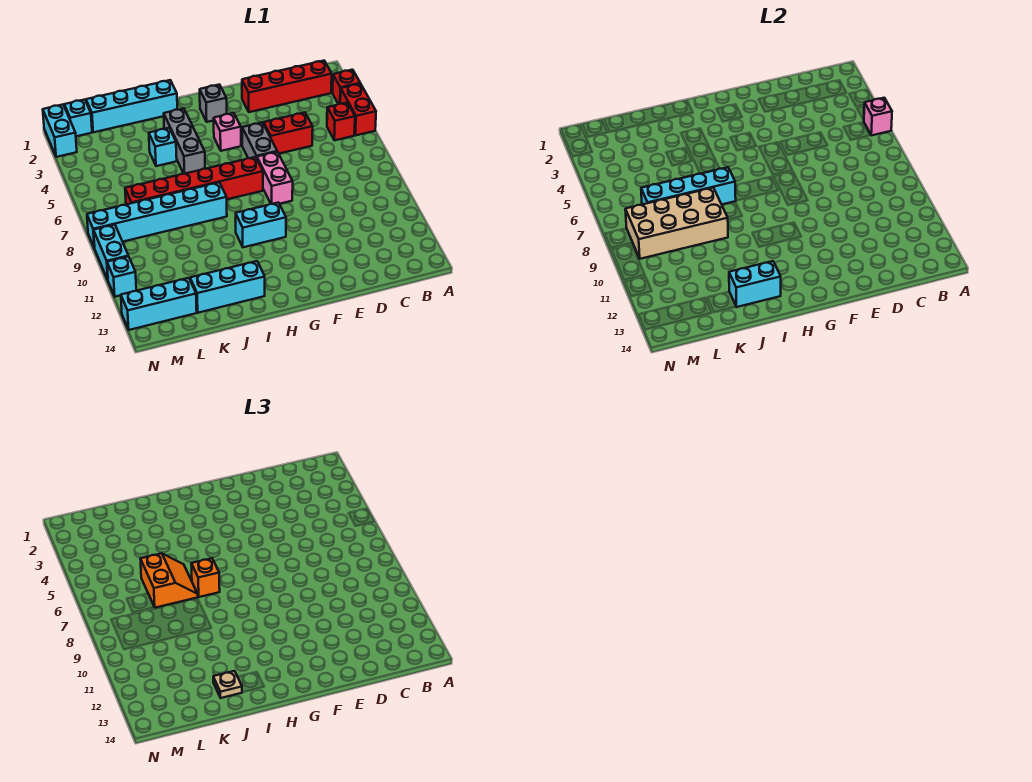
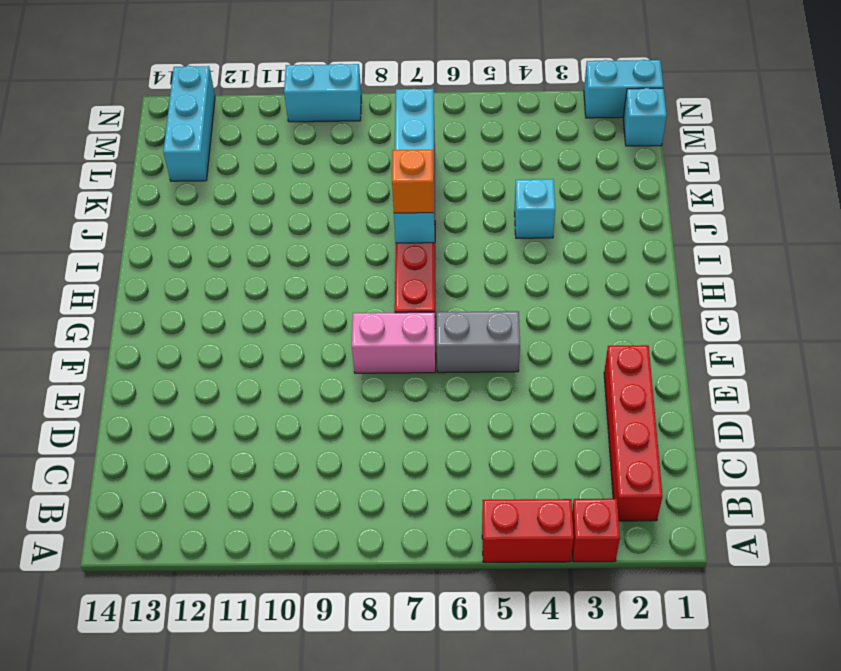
none -> red 1x1 brick [327,103,355,140]
none -> red 1x2 brick [264,113,313,154]
none -> grey 1x1 brick [200,85,227,122]

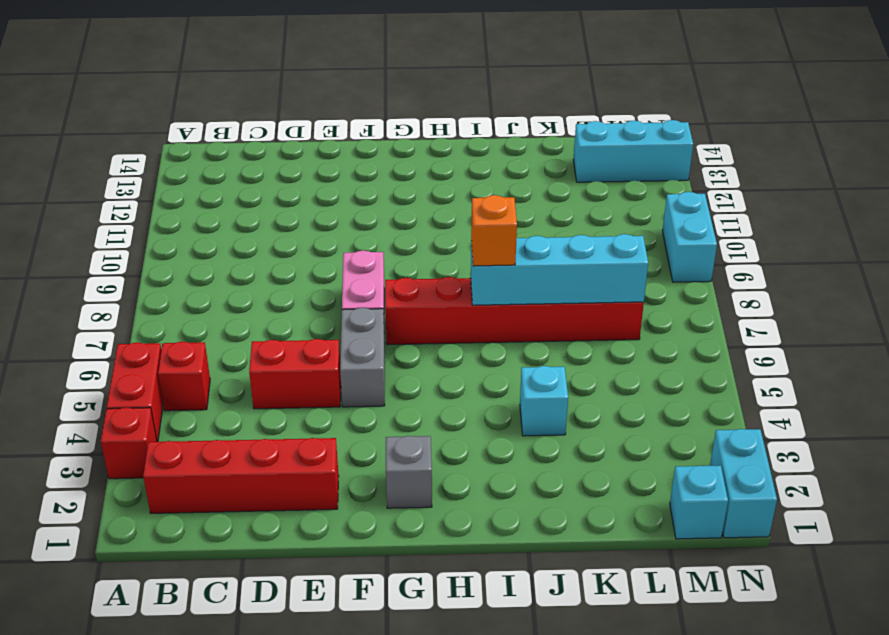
none -> pink 1x1 brick [214,113,241,151]
none -> cyan 1x2 brick [235,203,286,247]
none -> cyan 1x4 brick [86,80,177,132]

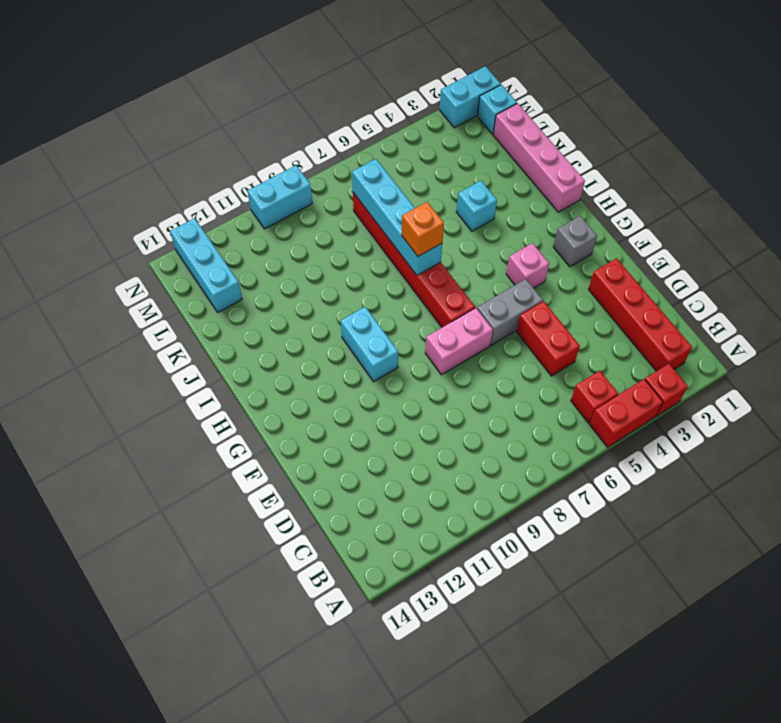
pink 1x4 brick [493,103,585,212] -> cyan 1x4 brick [86,80,177,132]
none -> grey 1x3 brick [164,109,205,174]
none -> cyan 1x6 brick [87,182,227,248]
none -> cyan 1x3 brick [190,261,265,313]

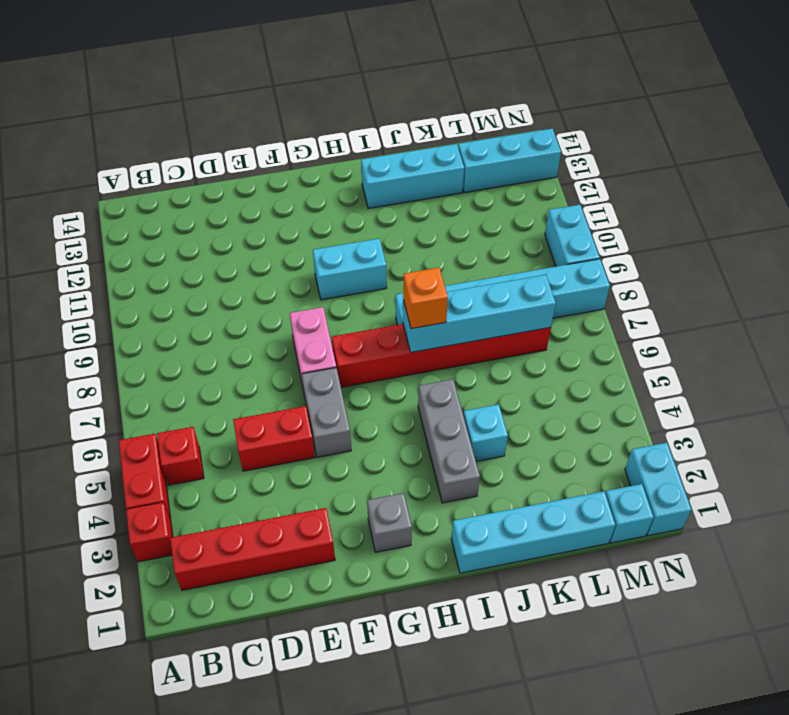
none -> pink 1x1 brick [214,113,241,151]
none -> cyan 1x1 brick [107,256,136,297]
none -> pink 1x1 brick [864,98,892,135]

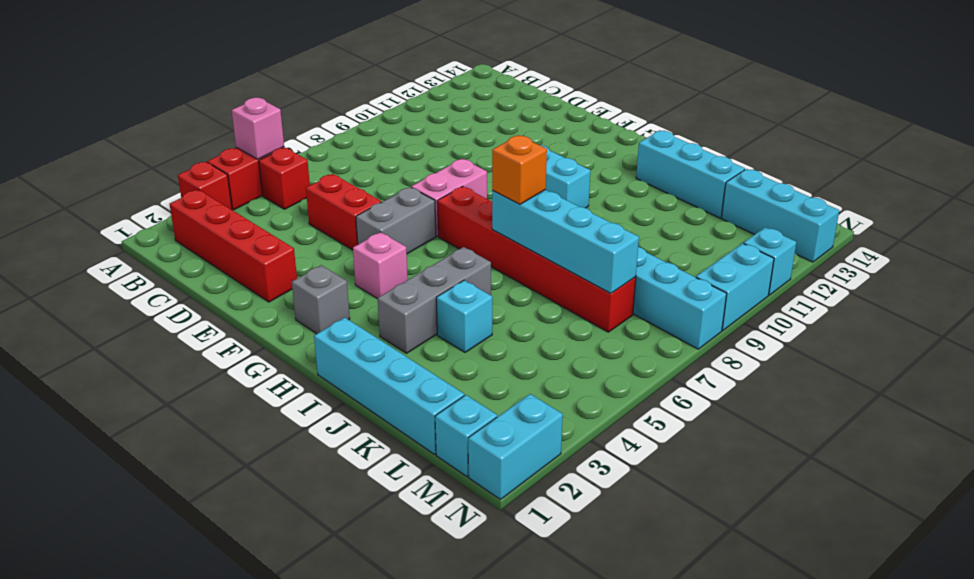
none -> cyan 1x2 brick [729,261,781,307]
none -> tan 2x4 brick [625,188,728,259]
none -> orange 2x2 slope [140,553,198,608]

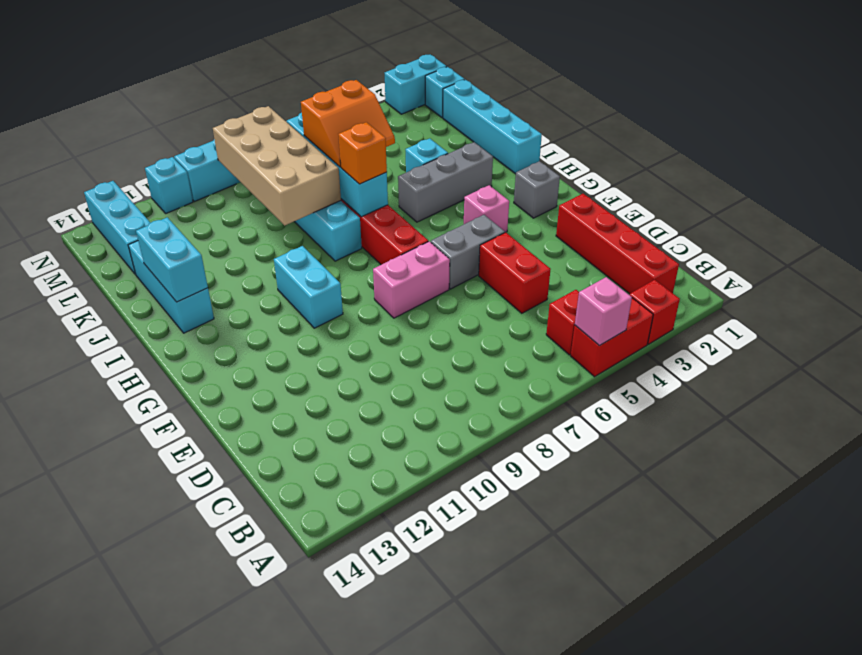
none -> tan 1x1 plate [213,671,242,698]

